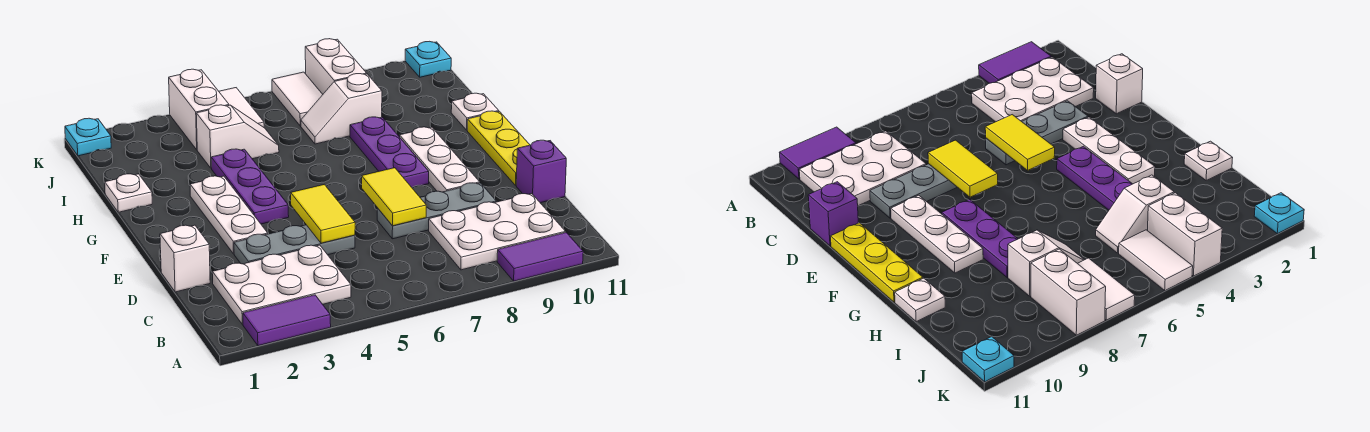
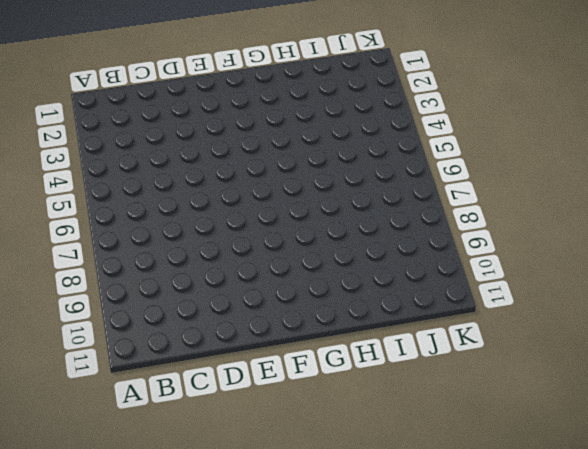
none -> purple 1x2 tile [243,295,331,346]
none -> purple 1x2 tile [497,232,583,281]
none -> white 2x3 plate [212,245,351,324]

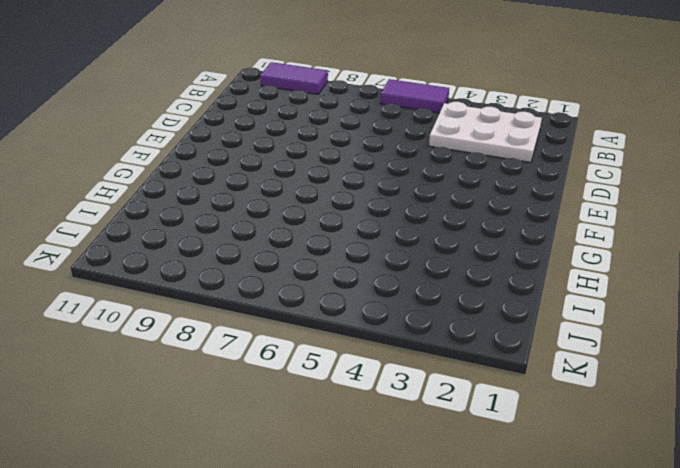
purple 1x2 tile [381,79,449,113] -> purple 1x2 tile moved to [243,295,331,346]
none -> white 2x3 plate [429,194,566,270]
none -> white 1x1 brick [160,225,210,292]
none -> grey 1x3 plate [234,225,355,264]

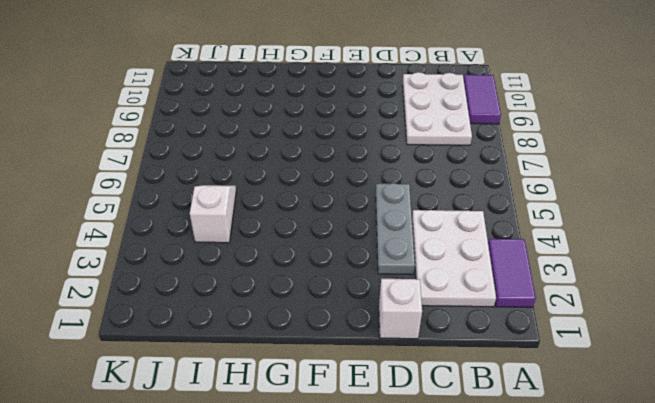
none -> grey 1x3 plate [377,183,496,239]
none -> purple 1x1 brick [516,140,566,203]
none -> white 1x3 plate [190,176,268,254]

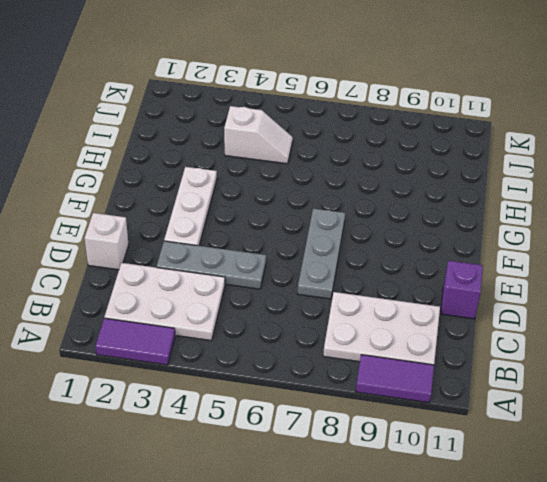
grey 1x3 plate [298,209,345,299] -> grey 1x3 plate turned to [377,183,496,239]
none -> white 1x3 plate [400,127,480,192]
none -> yellow 1x3 plate [467,111,530,186]
none -> purple 1x3 plate [211,149,289,224]

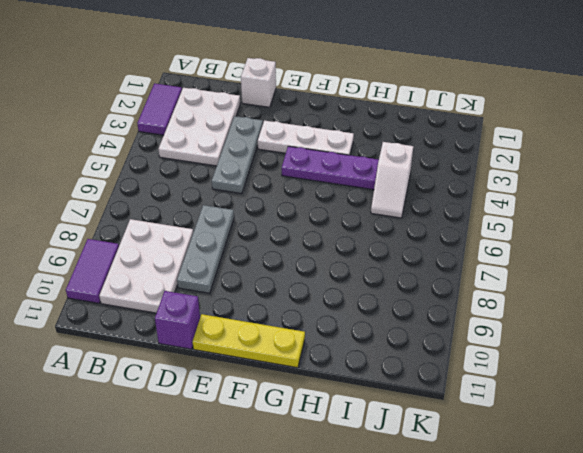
none -> white 1x3 plate [400,127,480,192]
none -> purple 1x3 plate [350,117,429,187]
none -> white 1x1 plate [105,174,152,212]

